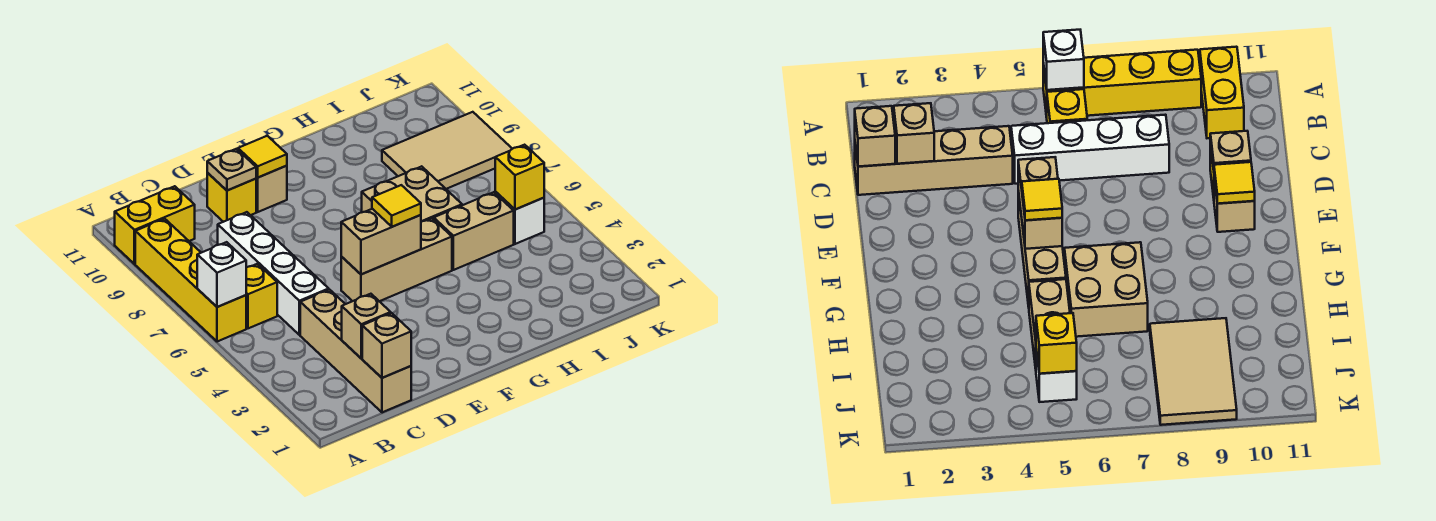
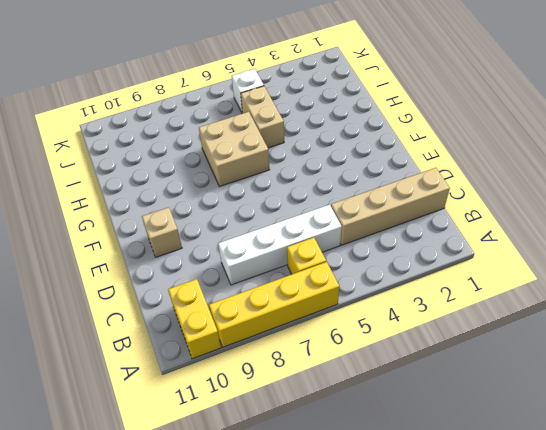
none -> yellow 1x1 brick [207,173,256,222]
none -> tan 1x3 brick [341,218,452,301]
none -> tan 2x3 tile [382,112,512,189]

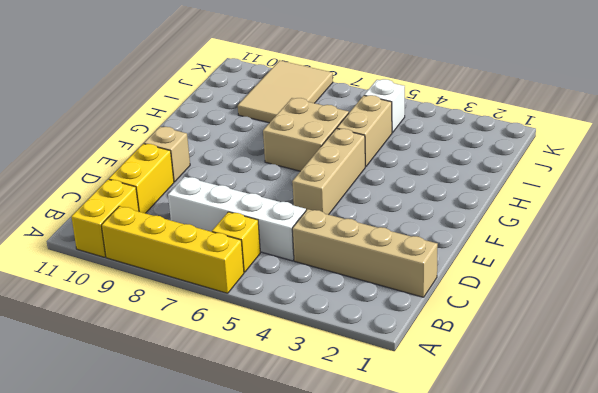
yellow 1x2 brick [109,144,174,213] -> yellow 1x1 brick [207,173,256,222]
none -> white 1x1 brick [197,242,246,307]
none -> tan 1x1 brick [362,313,411,378]
none -> tan 1x1 brick [342,294,391,358]

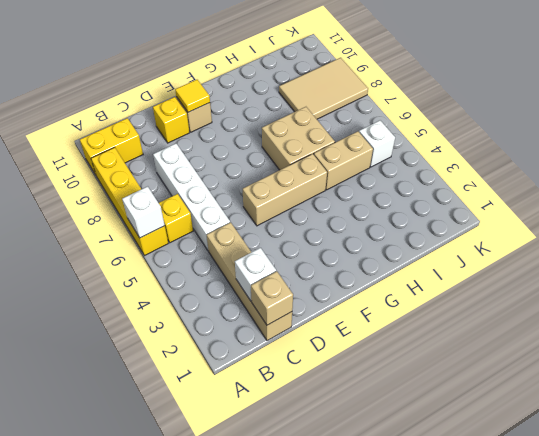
white 1x1 brick [235,248,276,301] -> tan 1x1 brick [342,294,391,358]
none -> tan 1x1 plate [207,149,256,191]
none -> tan 1x2 brick [341,209,421,274]
none -> yellow 1x1 brick [495,145,544,210]

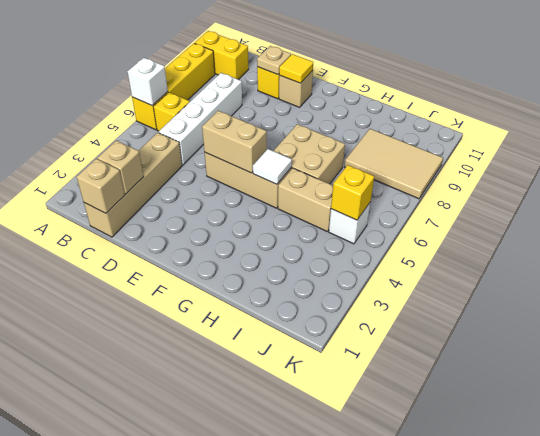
white 1x1 tile [253,149,292,184] -> none
none -> yellow 1x1 tile [372,185,421,227]

